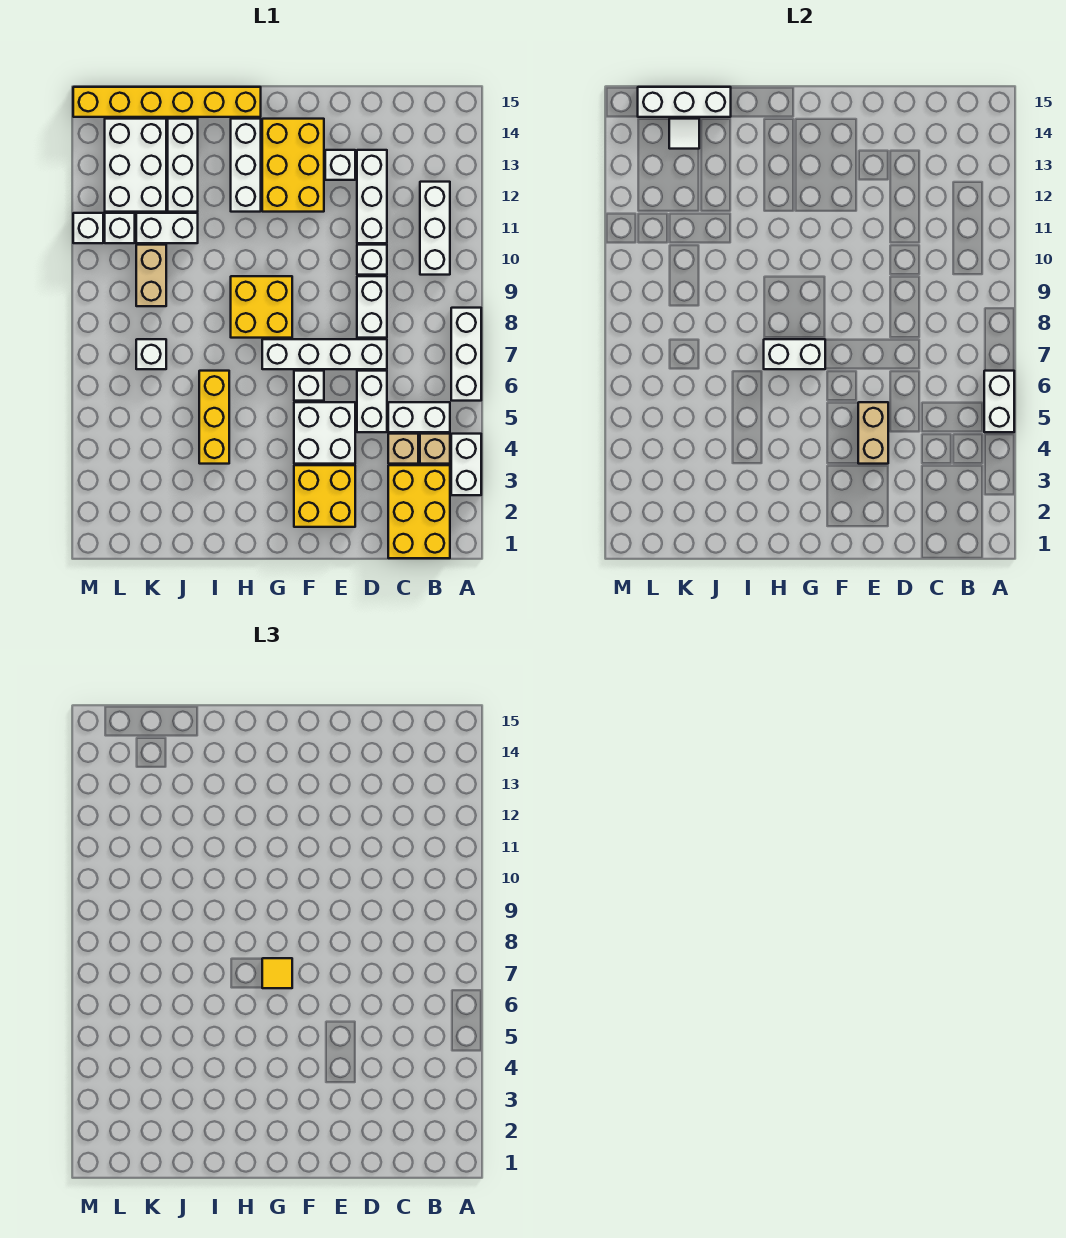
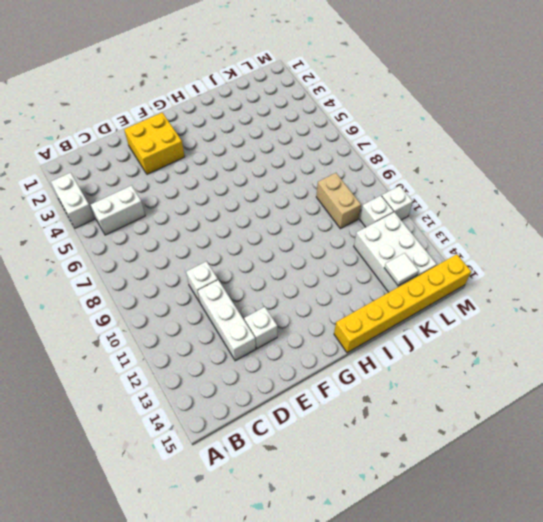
none -> white 1x3 brick [451,308,481,401]
none -> yellow 2x3 brick [388,465,450,558]
none -> tan 1x1 brick [420,434,450,464]
none -> white 1x3 brick [420,182,450,275]

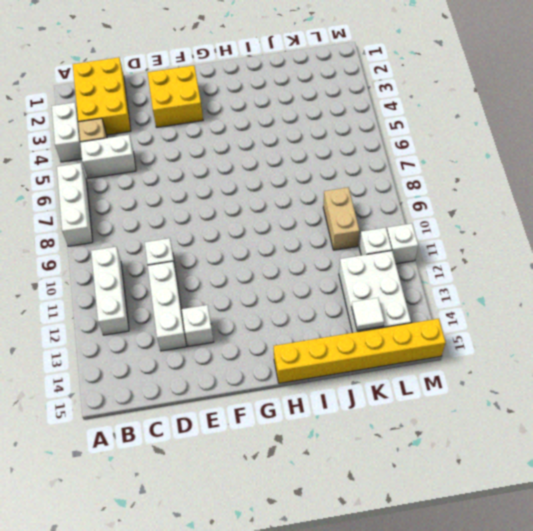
none -> tan 1x1 brick [388,434,418,464]
none -> white 1x2 brick [357,371,387,432]
none -> white 1x4 brick [262,339,387,369]
none -> white 1x2 brick [357,276,387,338]

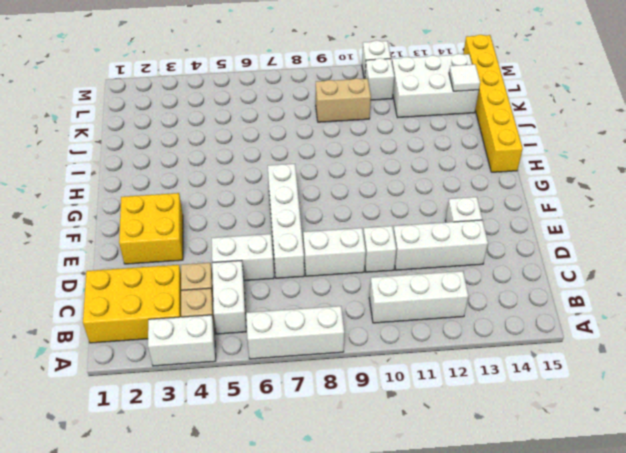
none -> white 2x2 brick [294,402,355,464]
none -> white 1x1 brick [294,371,324,401]
none -> yellow 2x3 brick [262,119,324,212]
none -> yellow 2x2 brick [231,276,292,338]

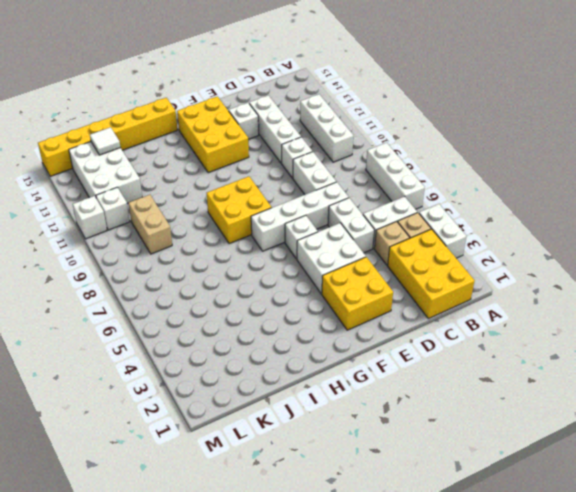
none -> white 1x3 brick [231,119,261,212]
none -> yellow 1x3 brick [199,371,229,464]
none -> white 1x2 brick [136,213,198,243]
none -> white 1x3 brick [168,119,198,212]

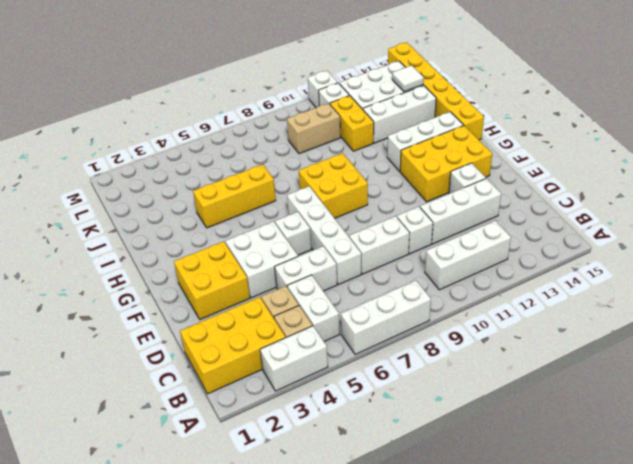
yellow 1x2 brick [330,96,374,151] -> white 1x2 brick [136,213,198,243]
none -> white 1x1 brick [136,339,166,369]
none -> white 1x2 brick [984,371,1014,432]
none -> tan 1x2 brick [858,402,888,464]
none -> white 1x2 brick [764,339,825,369]

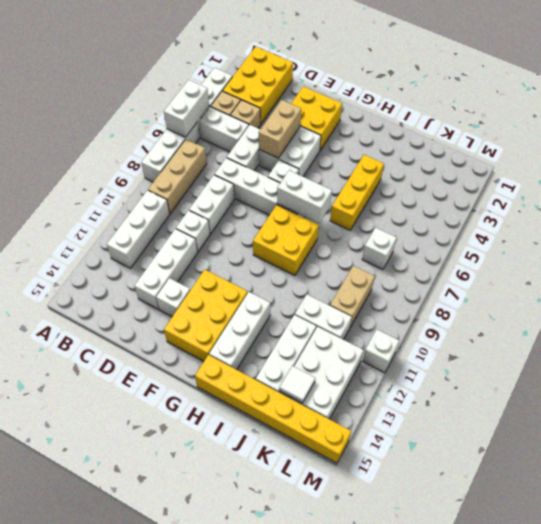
tan 1x3 brick [148,139,207,214] -> none
none -> white 1x1 brick [105,213,135,243]
none -> white 1x3 brick [638,87,731,117]
none -> yellow 1x1 tile [262,958,292,988]

